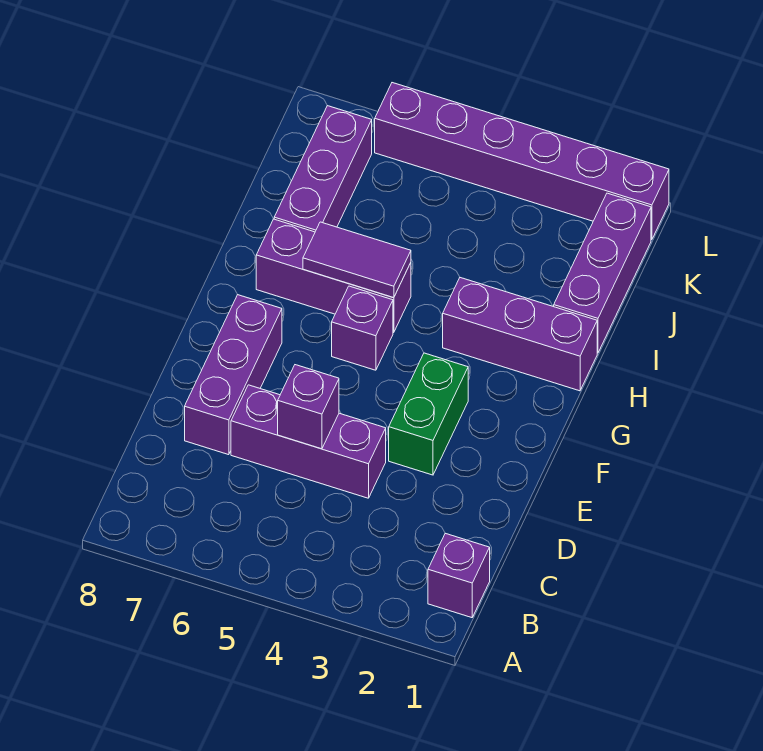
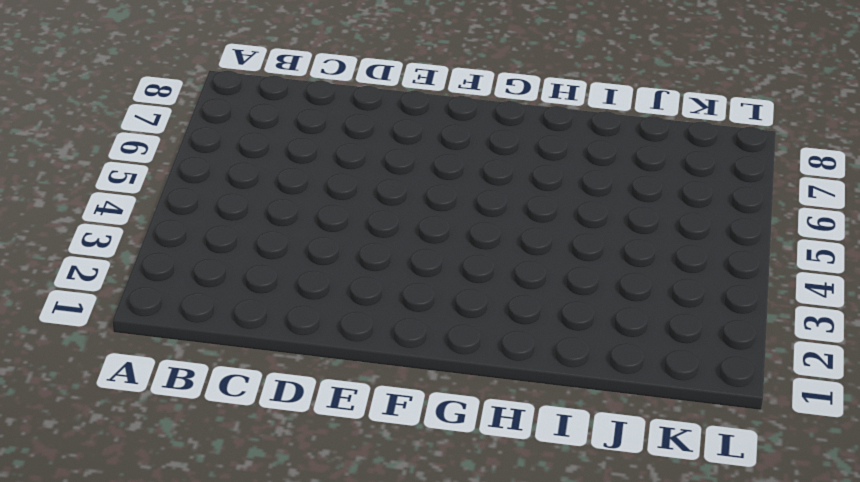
none -> purple 1x1 brick [428,533,490,618]
none -> purple 1x3 brick [231,385,386,498]
none -> purple 1x3 brick [185,295,282,455]

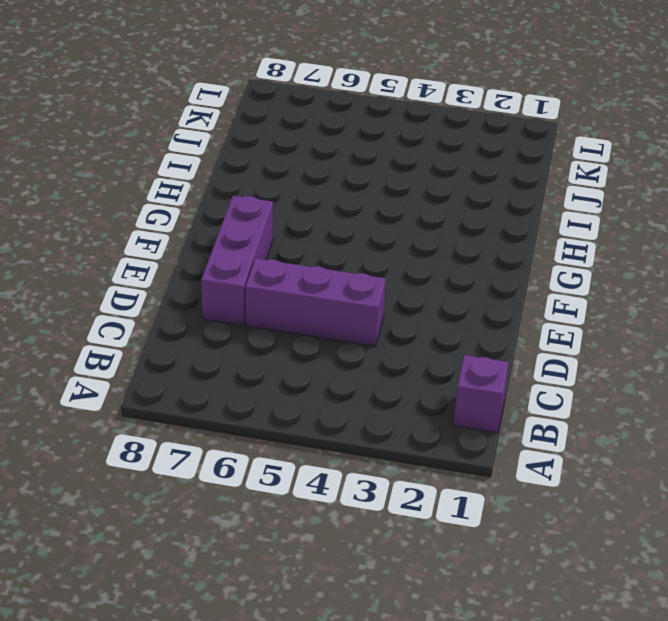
none -> green 1x2 brick [389,353,468,475]
none -> purple 1x1 brick [332,286,393,370]
none -> purple 1x3 brick [443,278,597,391]

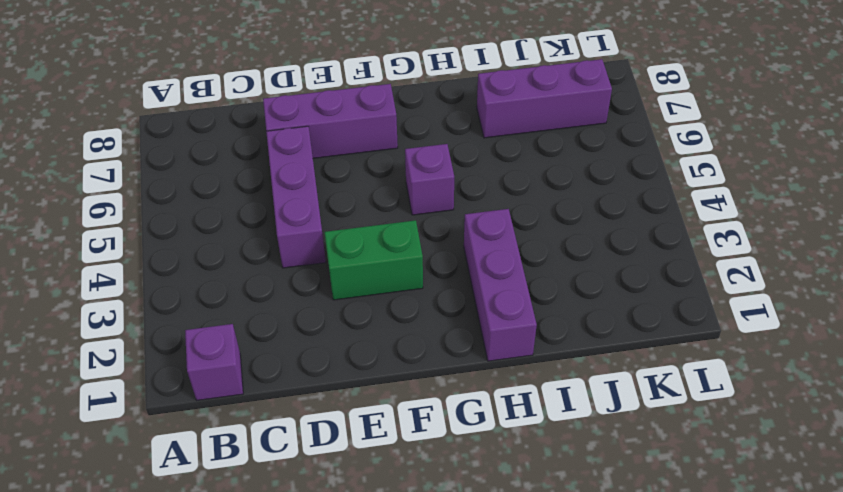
none -> purple 1x3 brick [256,219,411,333]
none -> purple 1x3 brick [554,193,651,353]
none -> purple 1x6 brick [375,83,669,240]

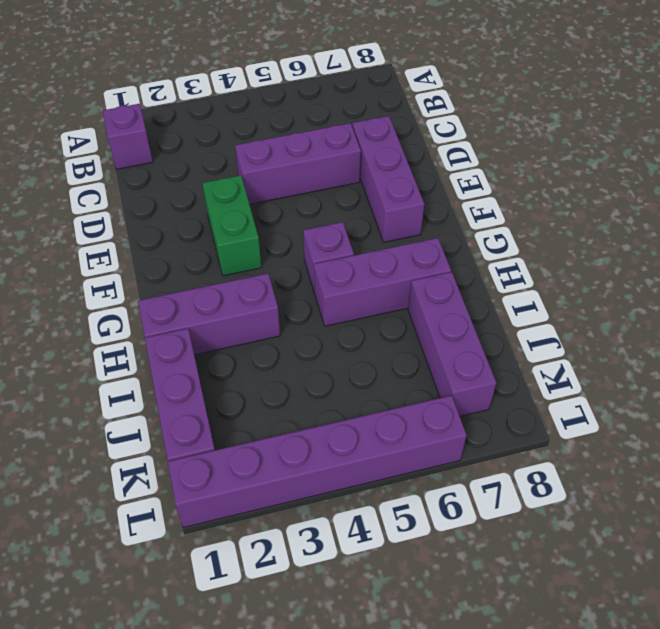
none -> purple 1x1 brick [278,365,339,449]
none -> purple 1x2 tile [303,222,411,298]

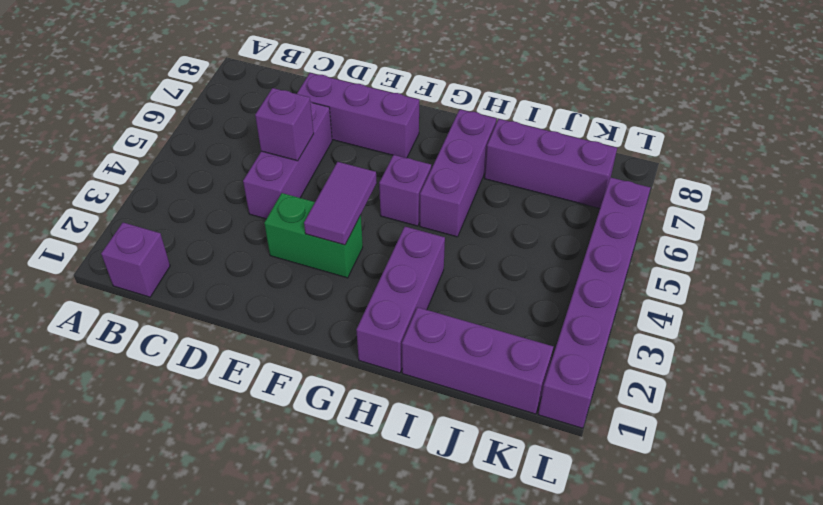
purple 1x2 tile [304,162,377,245] -> purple 1x2 tile moved to [303,222,411,298]

